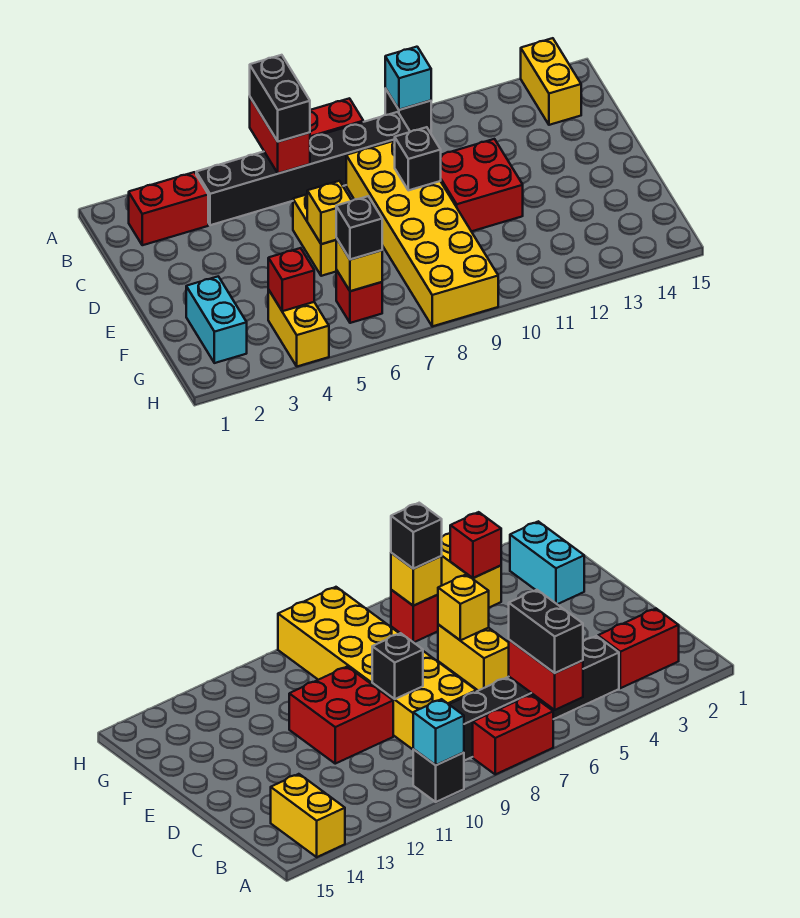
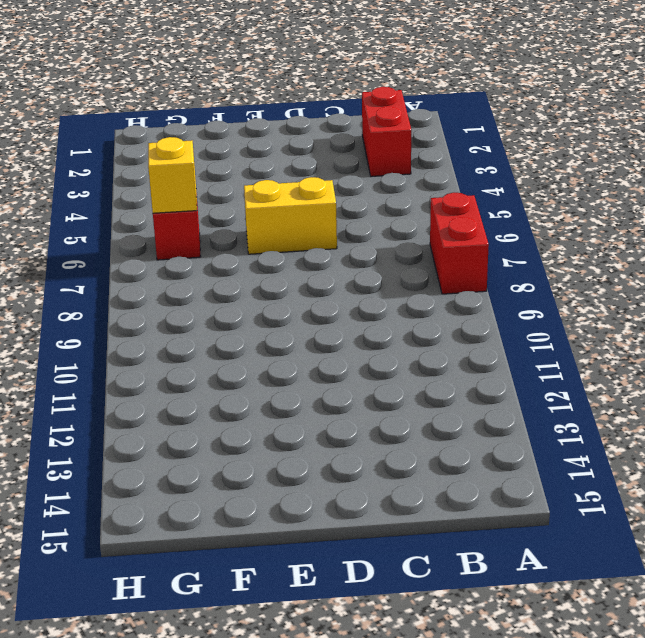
none -> black 1x1 brick [385,89,431,132]
none -> yellow 1x2 brick [521,38,581,125]
none -> black 1x6 brick [196,112,410,225]

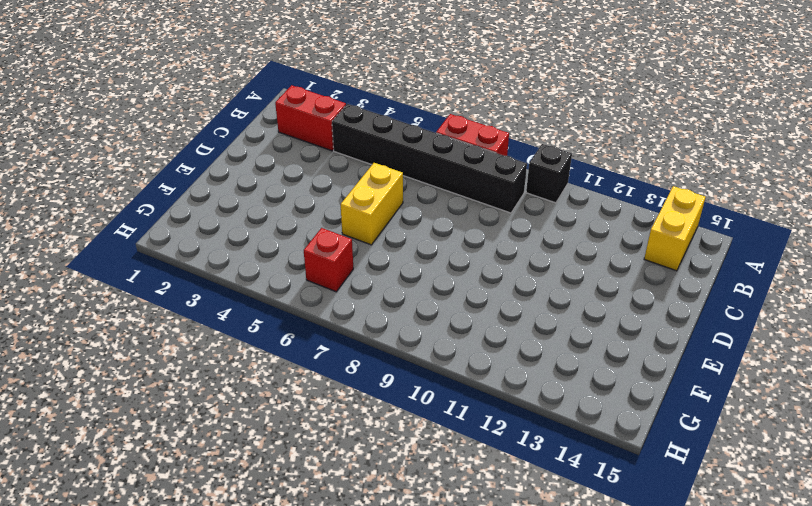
none -> yellow 2x6 brick [346,141,498,326]
none -> red 2x2 brick [441,139,523,231]
none -> cyan 1x2 brick [186,276,247,363]

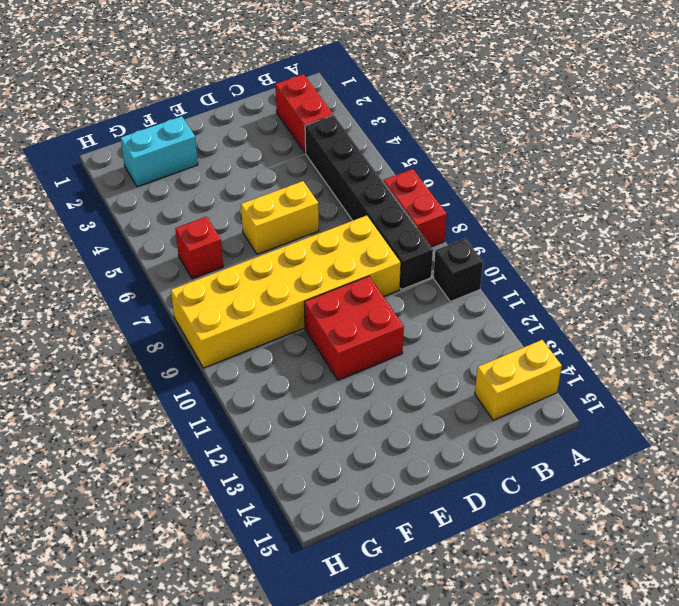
none -> yellow 1x2 brick [268,290,329,366]
none -> red 1x2 brick [250,97,310,173]
none -> cyan 1x1 brick [385,47,431,110]

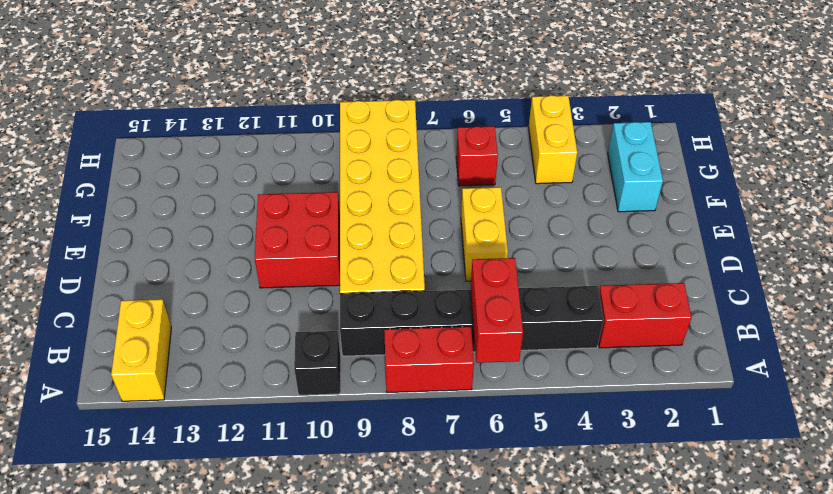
none -> cyan 1x1 brick [385,47,431,110]
none -> black 1x1 brick [395,127,441,190]
none -> yellow 1x1 brick [307,181,352,244]

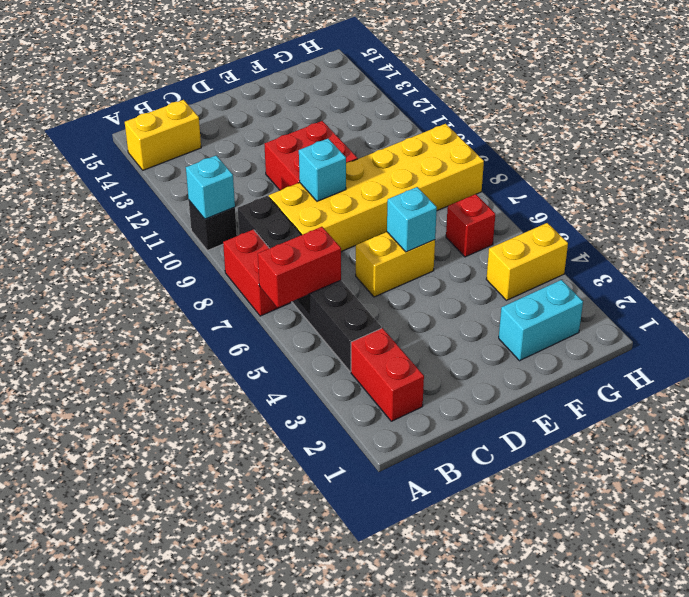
cyan 1x1 brick [299,139,346,201] -> black 1x1 brick [395,127,441,190]
cyan 1x1 brick [387,187,437,252] -> yellow 1x1 brick [307,181,352,244]
none -> red 1x1 brick [268,248,314,311]
none -> yellow 1x1 brick [336,238,382,291]
none -> black 1x2 brick [250,55,310,142]

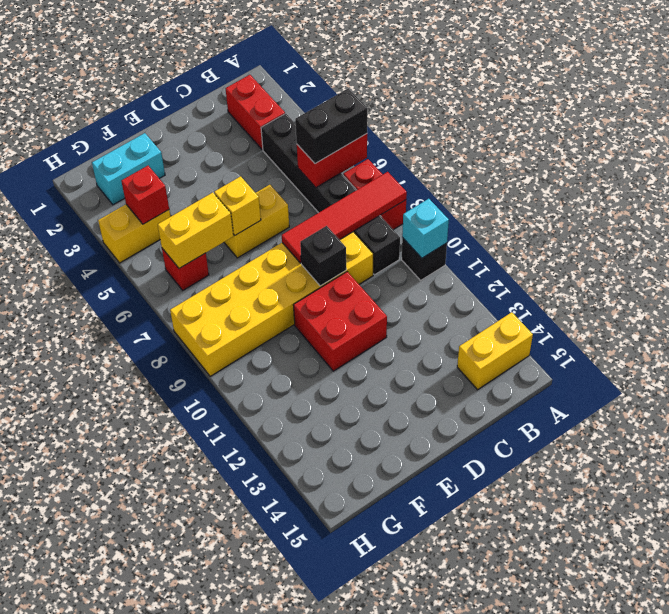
red 1x4 tile [282,172,407,263] -> none
yellow 1x2 brick [158,193,233,268] -> yellow 1x1 brick [336,238,382,291]
none -> black 1x1 brick [336,196,382,260]

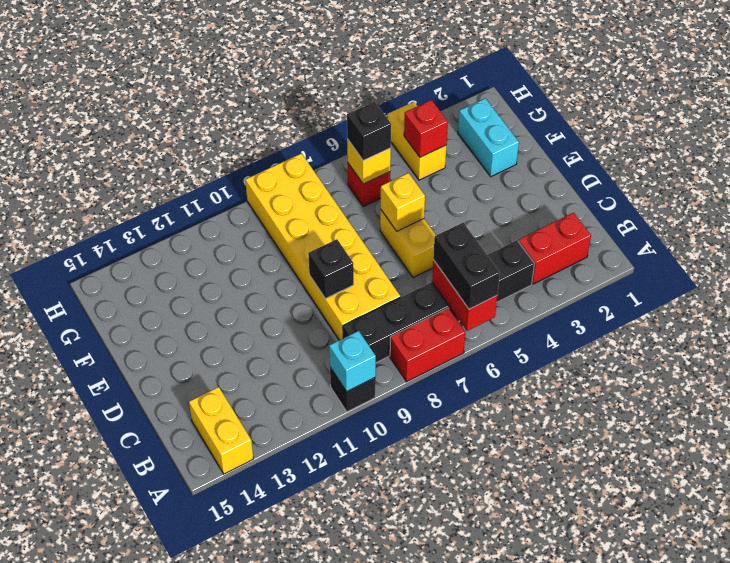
none -> red 2x2 brick [441,139,523,231]

